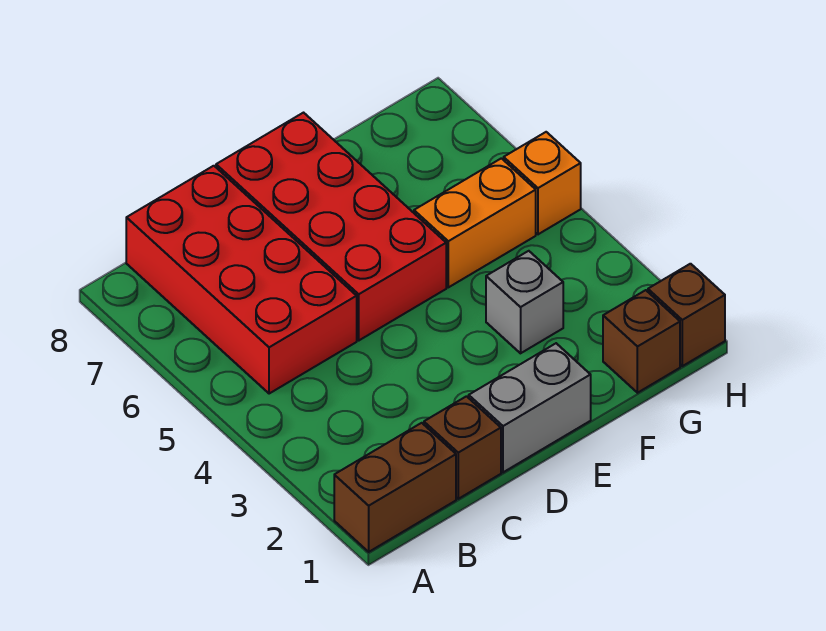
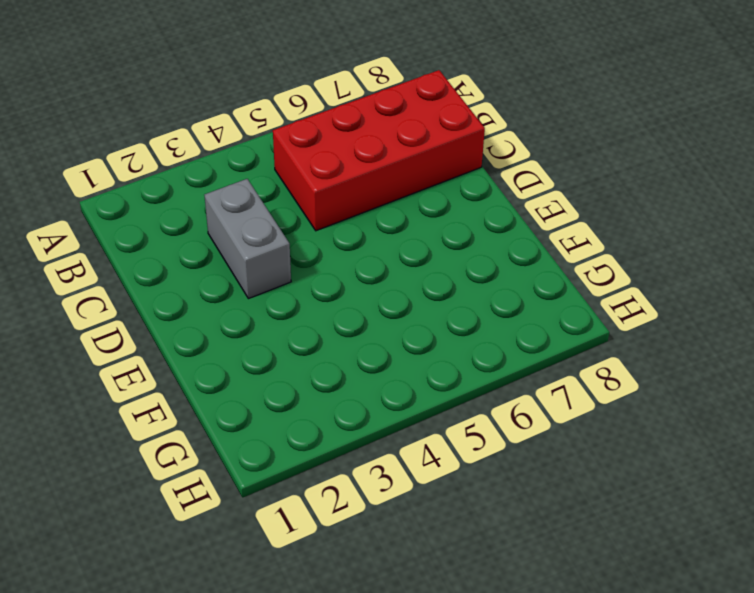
grey 1x2 brick [204,179,291,299] -> grey 1x2 brick moved to [469,343,591,472]
none -> brown 1x2 brick [334,423,456,552]
none -> brown 1x1 brick [424,396,501,499]

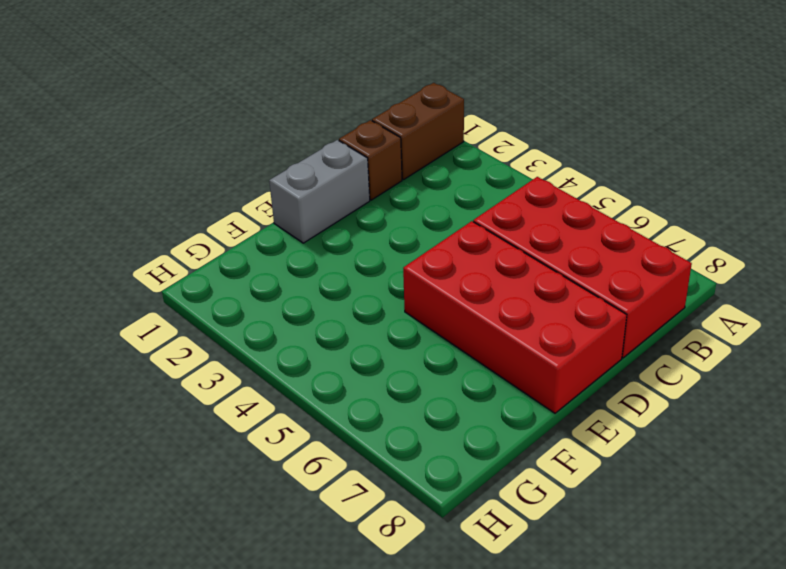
none -> grey 1x1 brick [486,251,563,353]
none -> orange 1x2 brick [414,158,536,287]

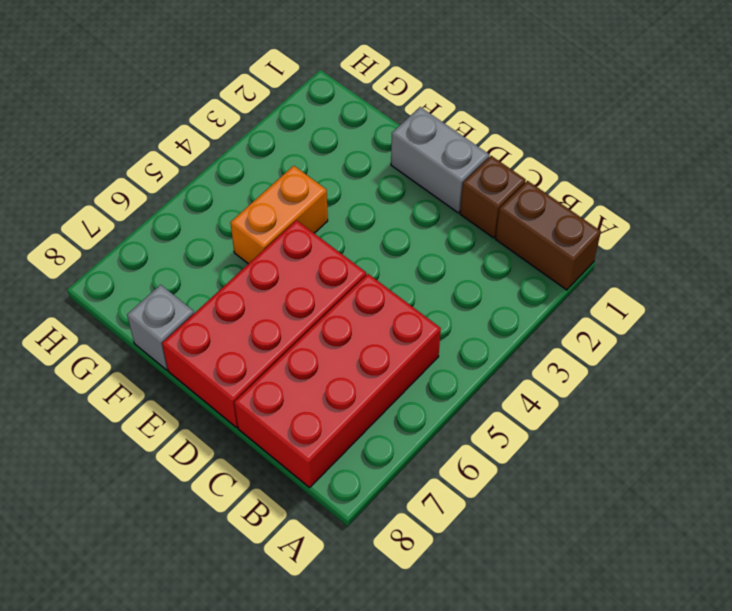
orange 1x2 brick [230,166,328,264] -> orange 1x2 brick turned to [414,158,536,287]
grey 1x1 brick [127,285,194,370] -> grey 1x1 brick moved to [486,251,563,353]
none -> brown 1x1 brick [603,290,680,393]
none -> brown 1x1 brick [648,264,725,366]

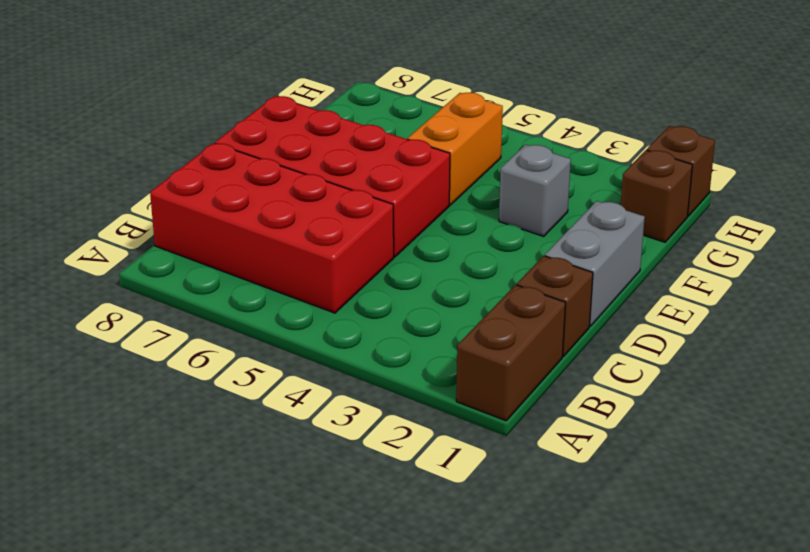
none -> orange 1x1 brick [504,132,581,234]

